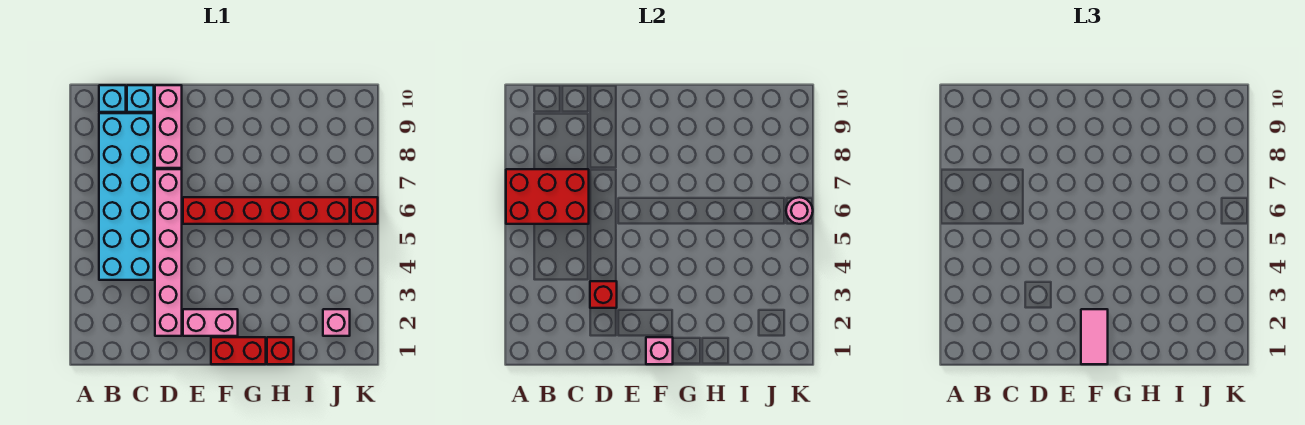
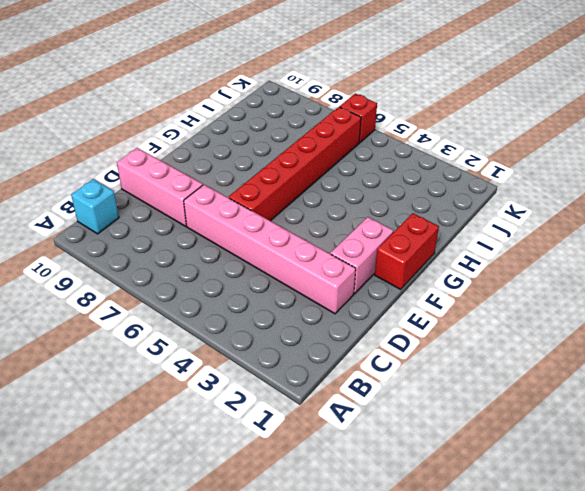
none -> cyan 2x6 brick [99,113,154,280]
none -> cyan 1x1 brick [127,85,154,112]
none -> red 1x1 brick [267,337,294,364]

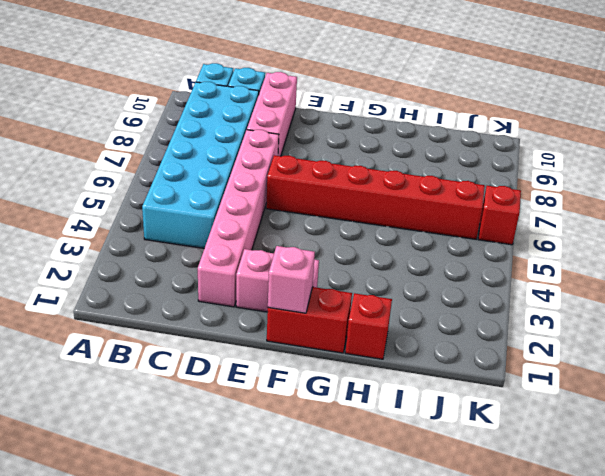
none -> pink 1x1 brick [323,309,350,336]
none -> red 2x3 brick [506,169,589,224]
none -> red 1x1 brick [590,281,617,308]

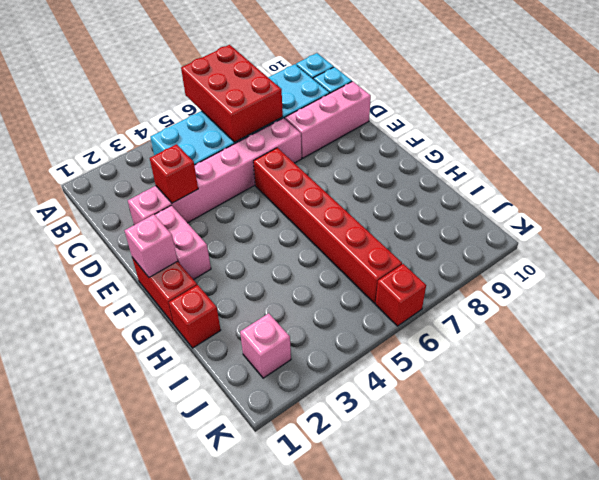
none -> pink 1x1 round brick [786,197,813,224]
none -> pink 1x2 tile [1081,309,1108,364]

